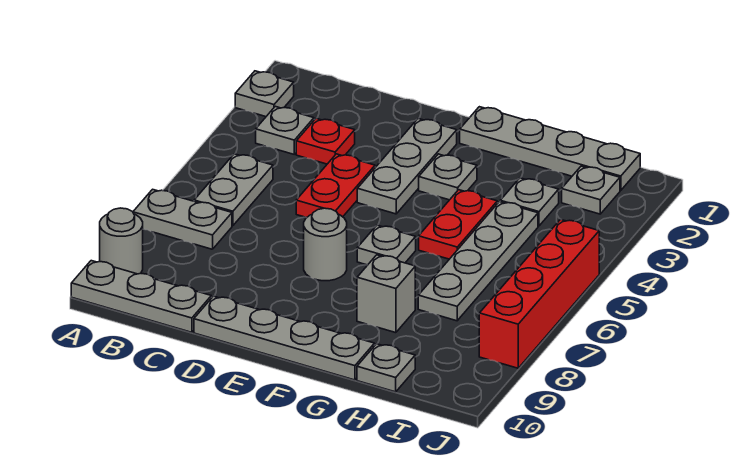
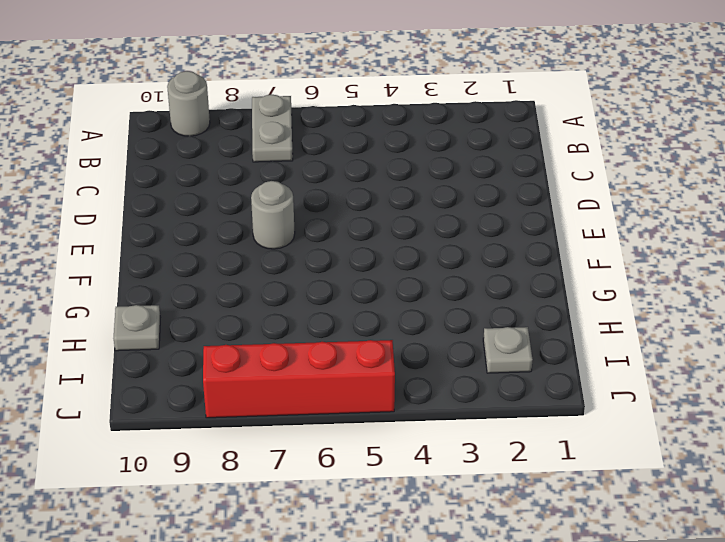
none -> grey 1x1 plate [235,71,294,117]
none -> grey 1x3 plate [71,261,211,332]
none -> grey 1x1 plate [256,106,314,154]

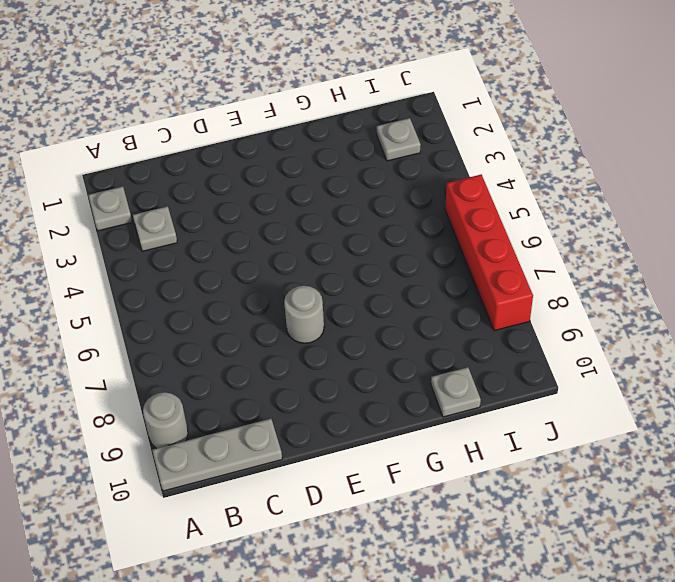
none -> grey 1x2 plate [133,189,232,249]
none -> grey 1x2 plate [194,154,273,226]
none -> red 1x1 plate [296,118,355,164]

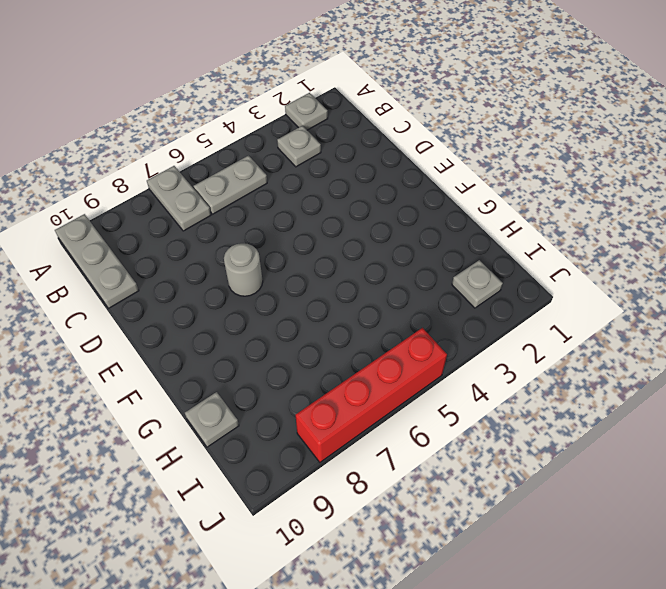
none -> grey 1x1 round brick [100,208,143,274]
none -> red 1x1 plate [296,118,355,164]
none -> red 1x2 plate [296,154,375,218]

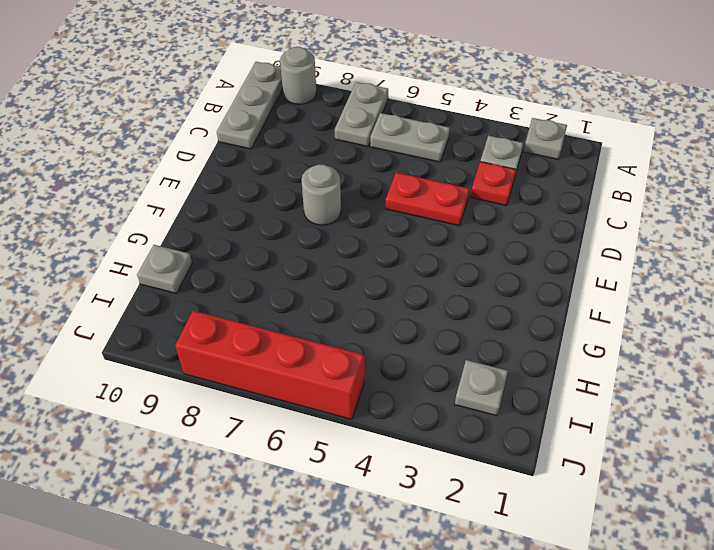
none -> grey 1x4 plate [194,296,374,380]
none -> grey 1x3 plate [357,118,457,214]
none -> grey 1x4 plate [460,107,640,190]

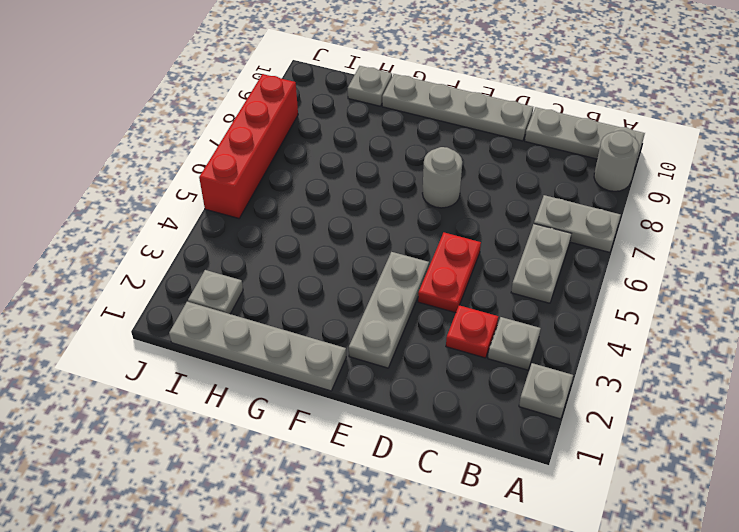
none -> grey 1x1 plate [419,154,477,200]
none -> grey 1x1 plate [357,225,416,265]
none -> red 1x2 plate [419,190,497,259]

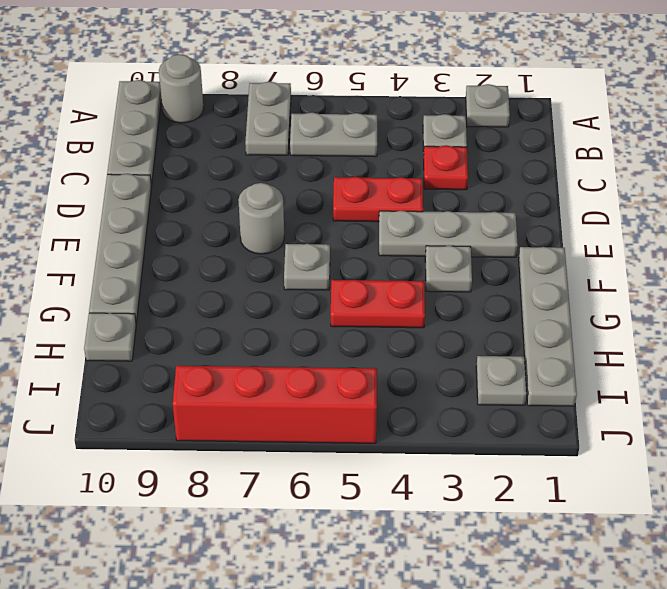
none -> grey 1x1 brick [357,255,415,333]
none -> grey 1x1 plate [500,178,559,226]
none -> grey 1x4 plate [418,202,538,321]

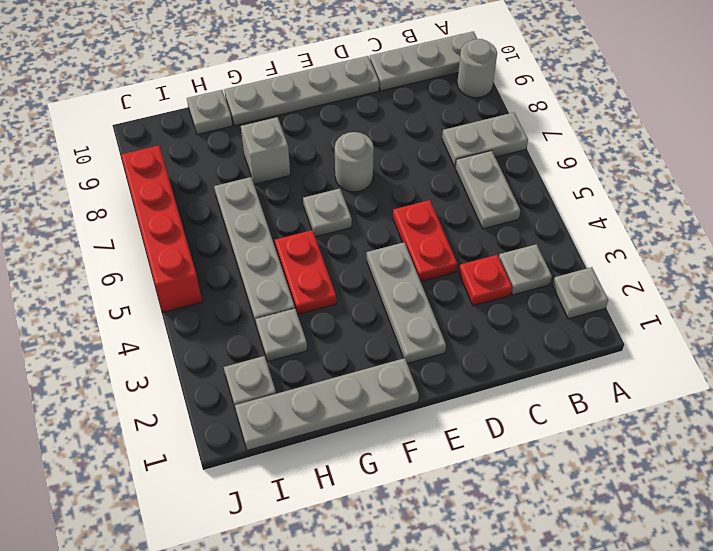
none -> grey 1x1 plate [419,154,477,200]

